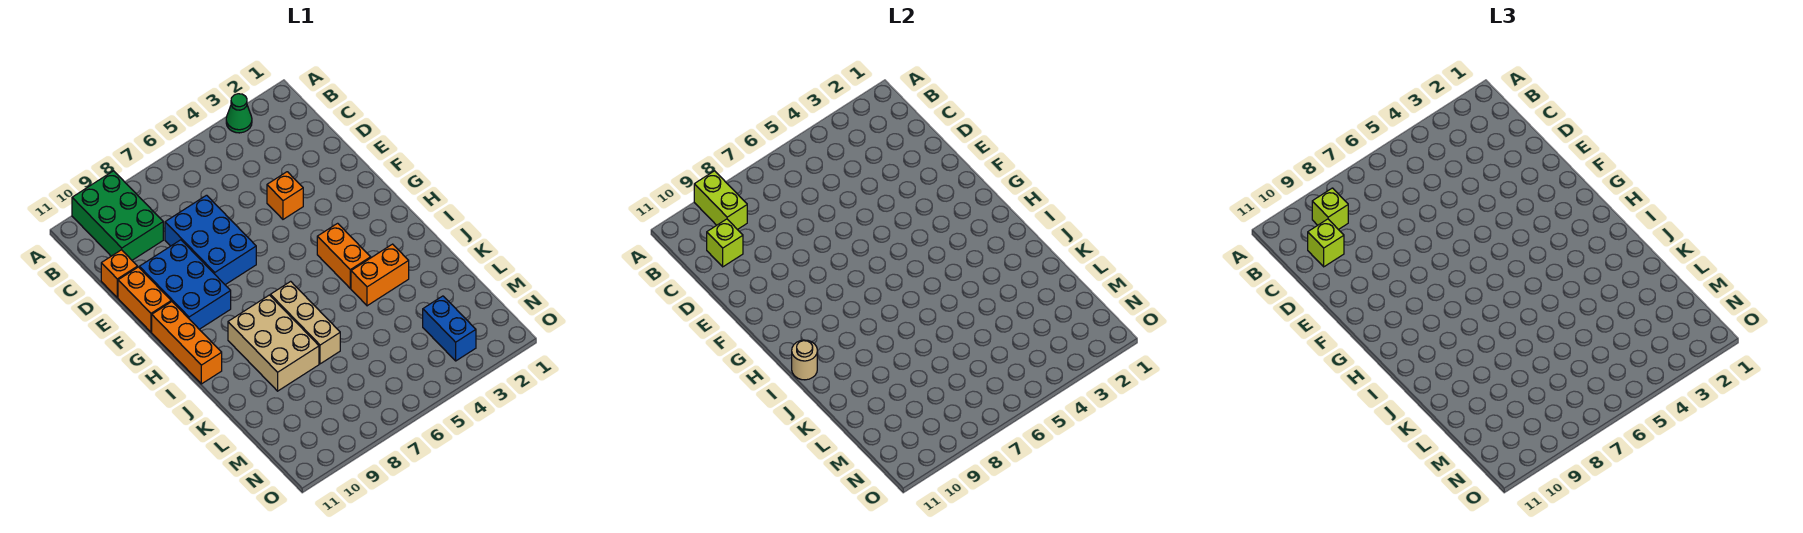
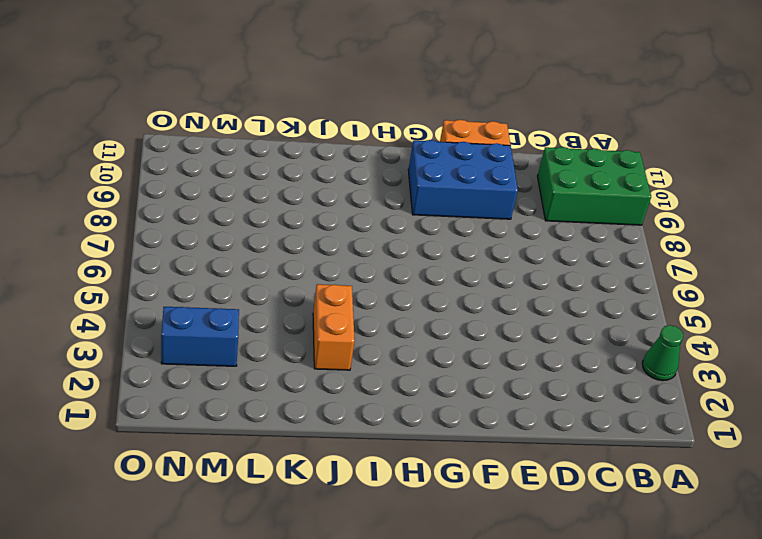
none -> blue 2x3 brick [165,195,256,285]
none -> orange 1x1 brick [101,250,138,298]
none -> orange 1x1 brick [267,172,303,219]

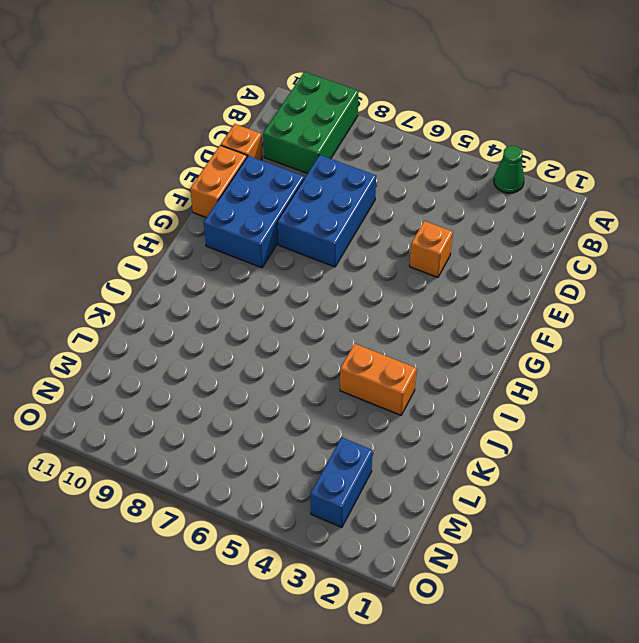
none -> orange 1x3 brick [152,302,222,384]
none -> orange 1x2 brick [317,223,371,288]
none -> tan 1x3 brick [270,281,340,364]

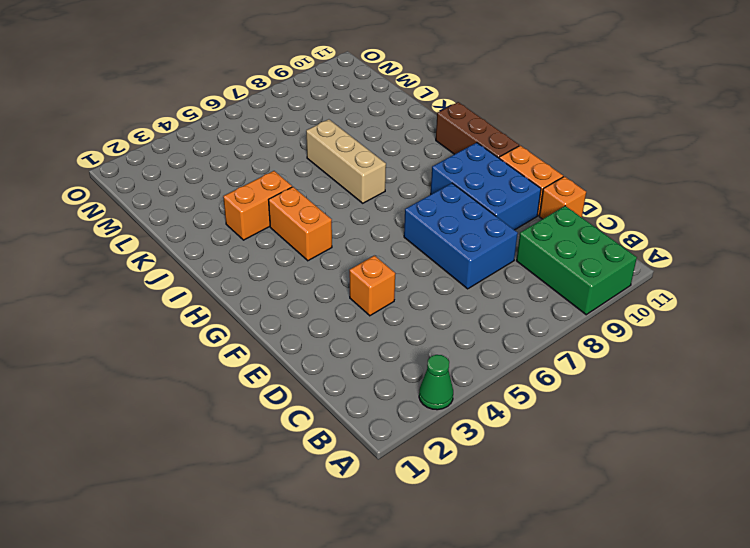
brown 1x3 brick [436,102,519,158] -> orange 1x3 brick [152,302,222,384]
none -> tan 2x3 brick [228,295,319,391]
none -> blue 1x2 brick [423,296,476,361]
none -> lime 1x2 brick [694,171,747,230]

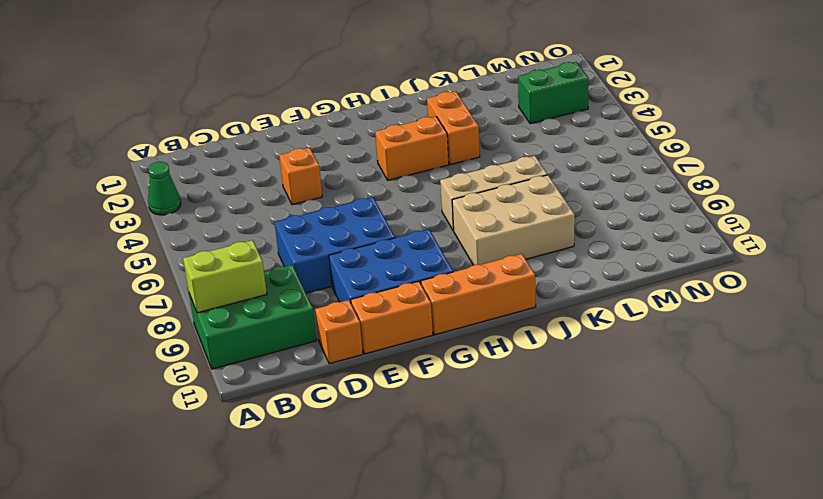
green 1x2 brick [518,62,589,124] -> blue 1x2 brick [423,296,476,361]
none -> lime 1x1 brick [707,219,743,267]
none -> tan 1x1 round brick [792,340,817,380]
none -> lime 1x1 brick [1312,188,1348,230]

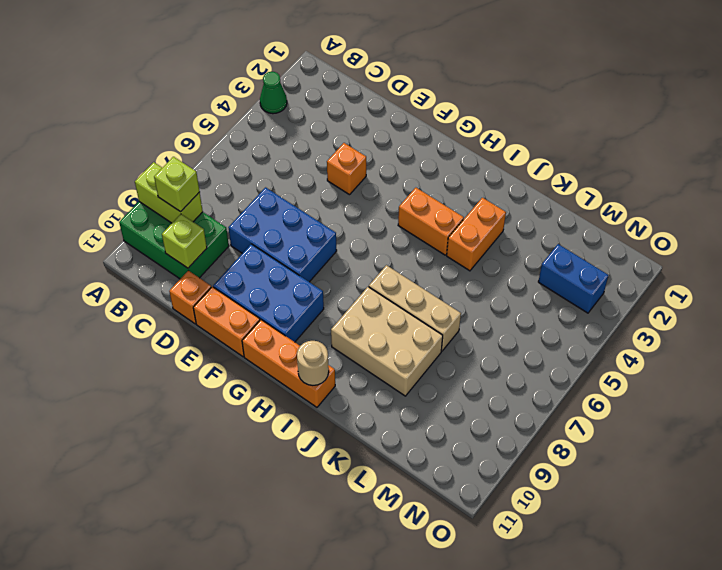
none -> lime 1x1 brick [1308,219,1344,267]

